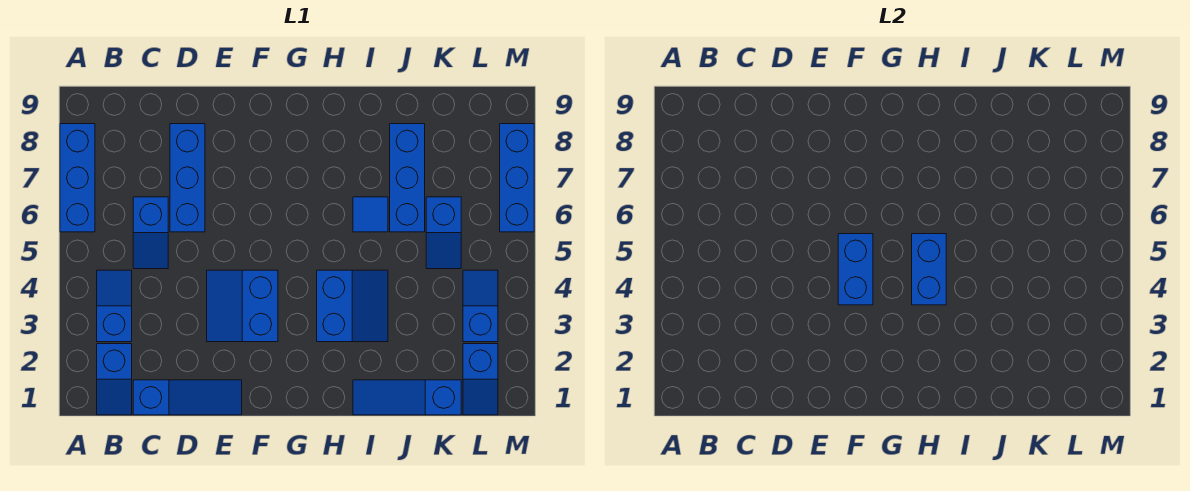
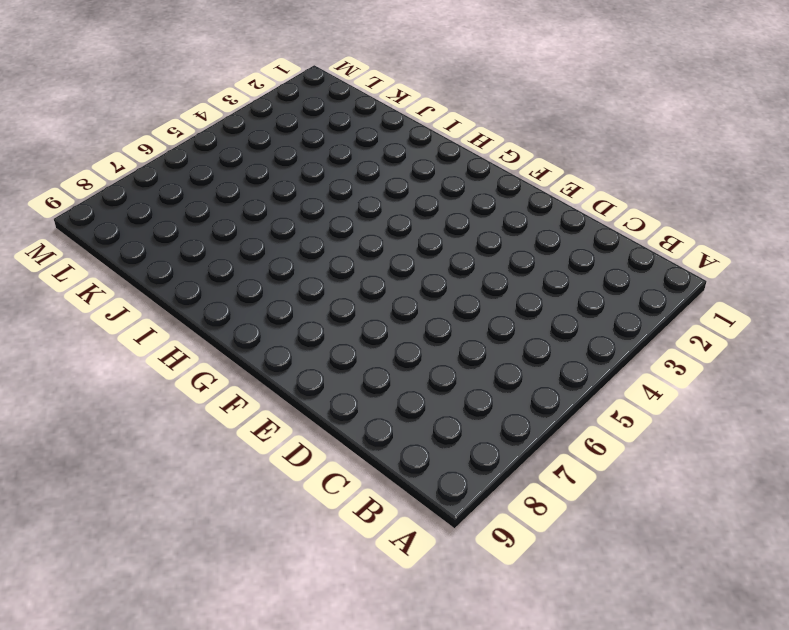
none -> blue 1x3 brick [60,124,95,232]
none -> blue 1x2 slope [97,344,132,415]
none -> blue 1x2 slope [97,270,132,342]

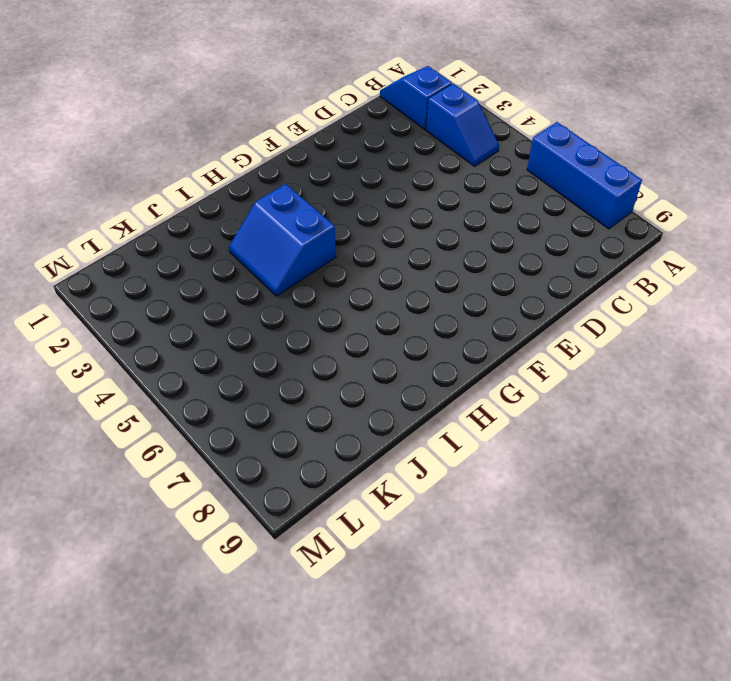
none -> blue 1x3 slope [133,380,242,415]
none -> blue 1x2 slope [133,197,168,269]
none -> blue 1x3 brick [170,124,205,232]

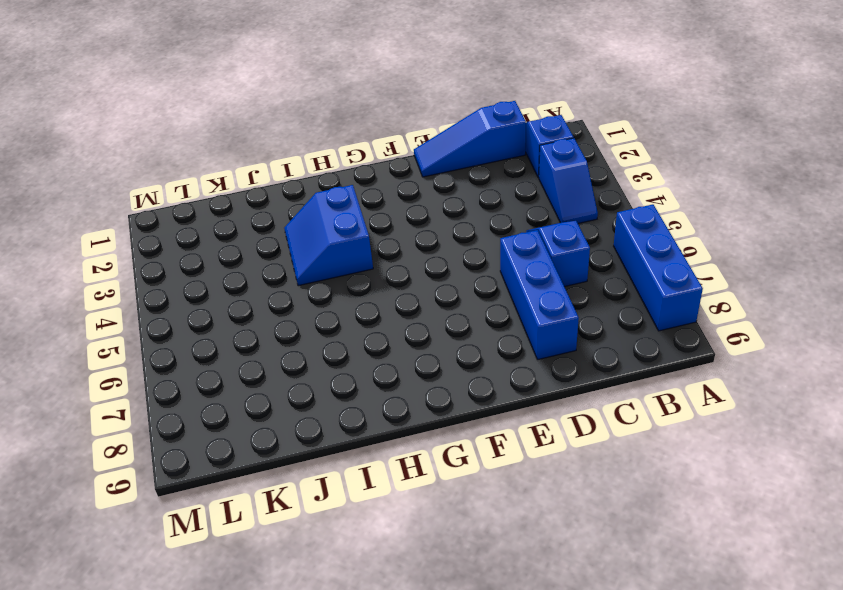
none -> blue 2x2 slope [207,270,278,342]
none -> blue 1x3 slope [353,380,461,415]
none -> blue 1x1 tile [353,197,388,232]

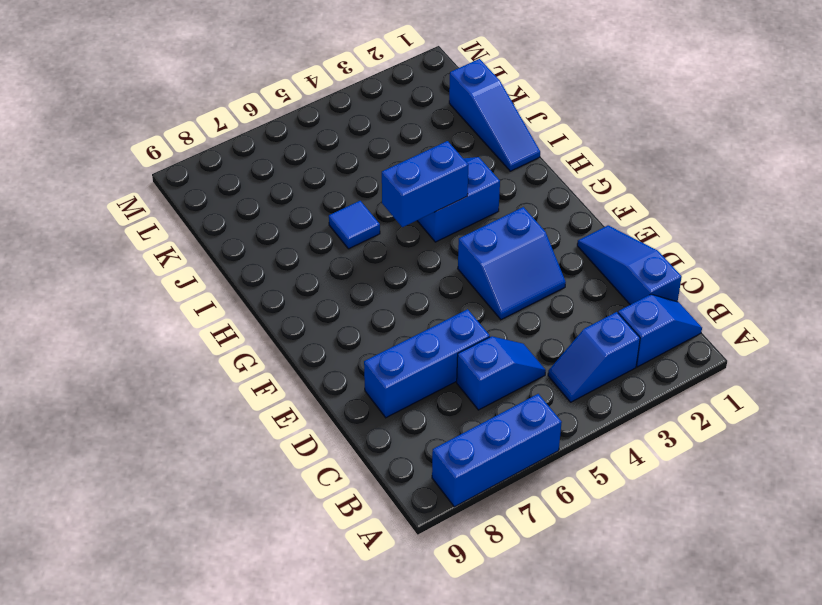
none -> blue 1x3 brick [390,124,425,232]
none -> blue 1x2 slope [426,197,461,269]
none -> blue 1x2 slope [463,344,498,415]

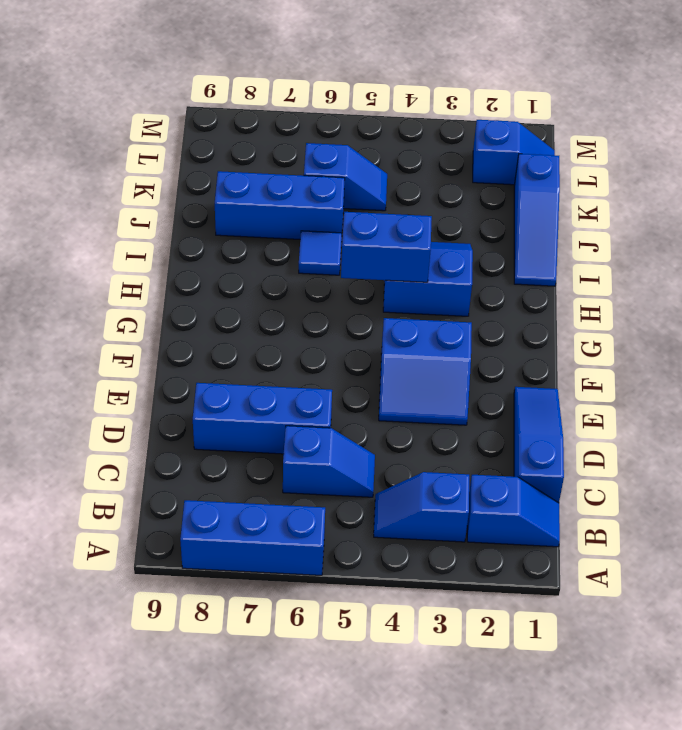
none -> blue 1x2 slope [463,270,498,342]
none -> blue 1x3 brick [500,124,534,232]
none -> blue 1x2 brick [838,234,873,305]

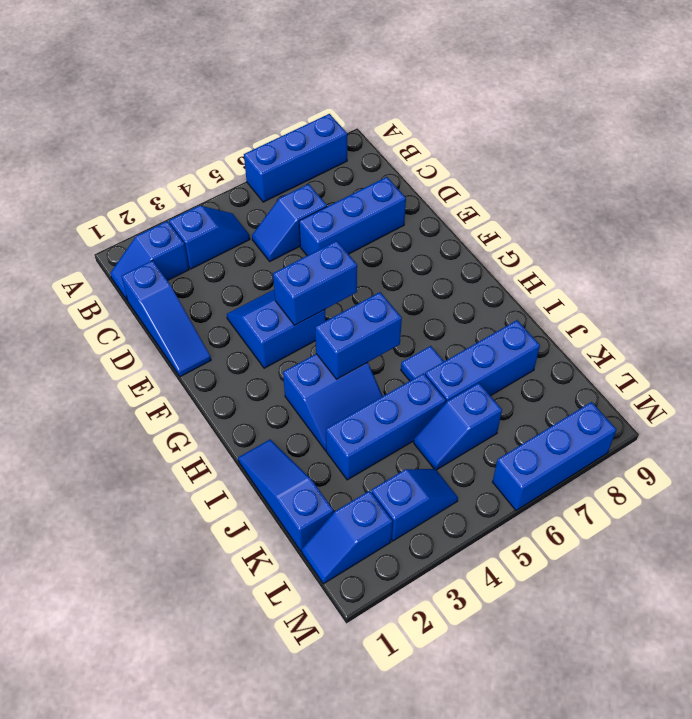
blue 1x3 brick [326,373,446,480] -> none

